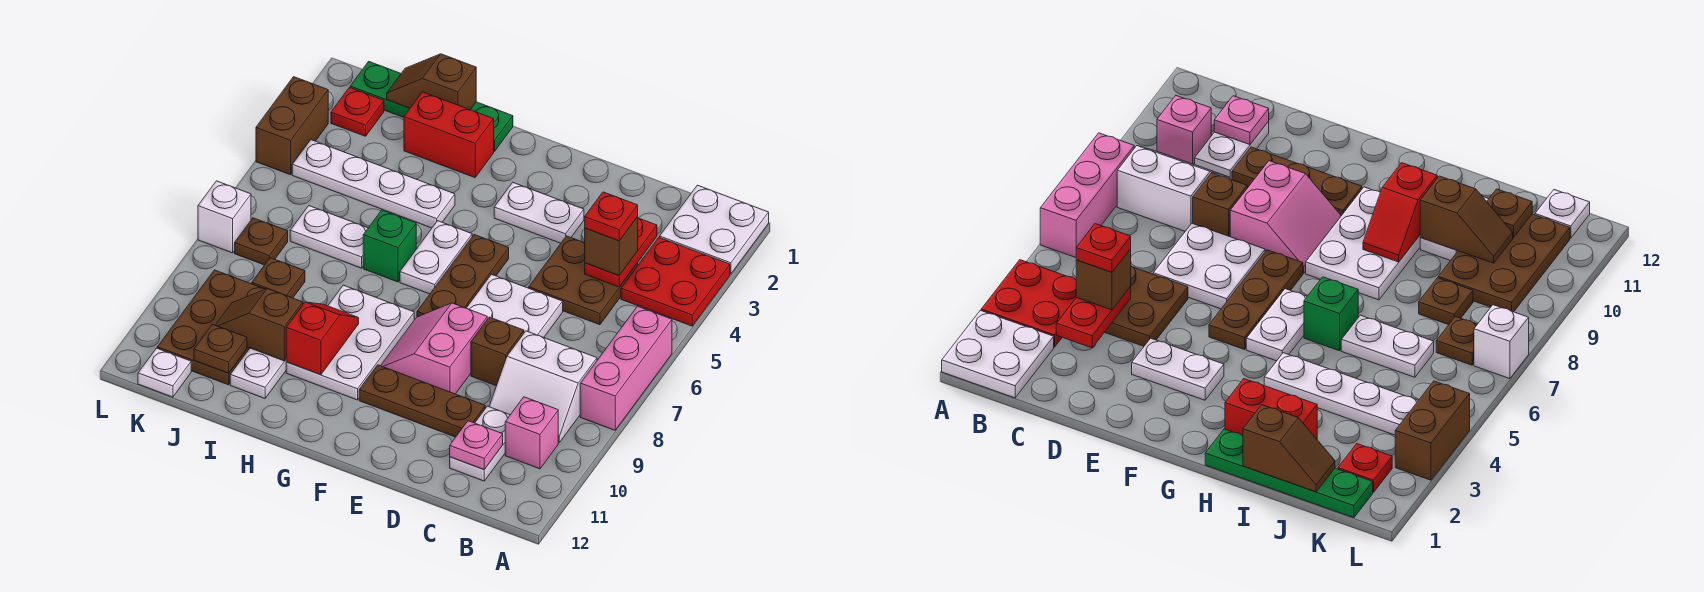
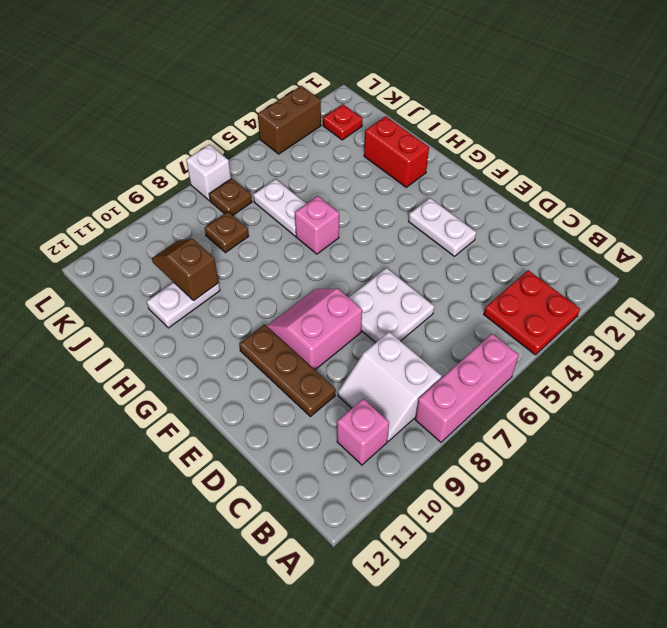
pink 1x1 brick [295,196,339,254] -> green 1x1 brick [363,210,416,282]
none -> white 2x2 plate [660,185,769,274]
none -> brown 2x2 plate [529,236,638,325]
none -> white 1x2 plate [450,406,510,481]
none -> brown 1x1 brick [471,317,524,386]

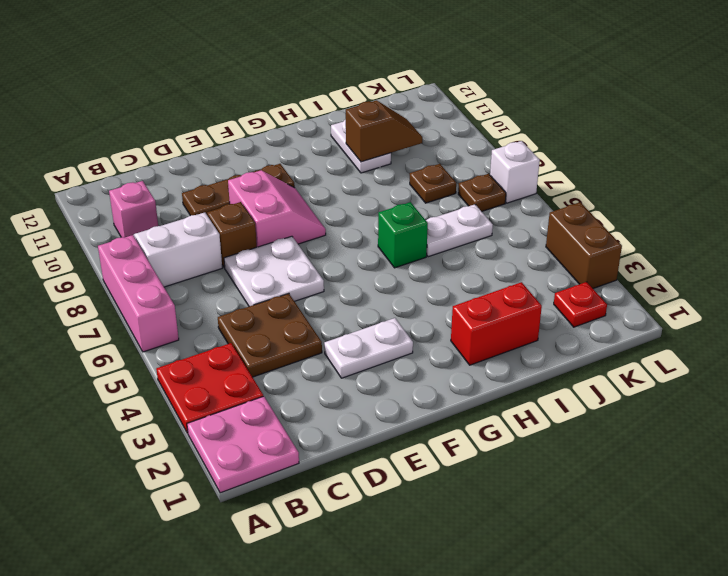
pink 2x2 plate [187,396,299,493] -> white 2x2 plate [660,185,769,274]
none -> white 1x2 plate [450,406,510,481]
none -> brown 1x3 plate [417,235,509,317]
none -> white 1x2 plate [400,221,472,294]
none -> white 2x3 plate [286,285,414,400]

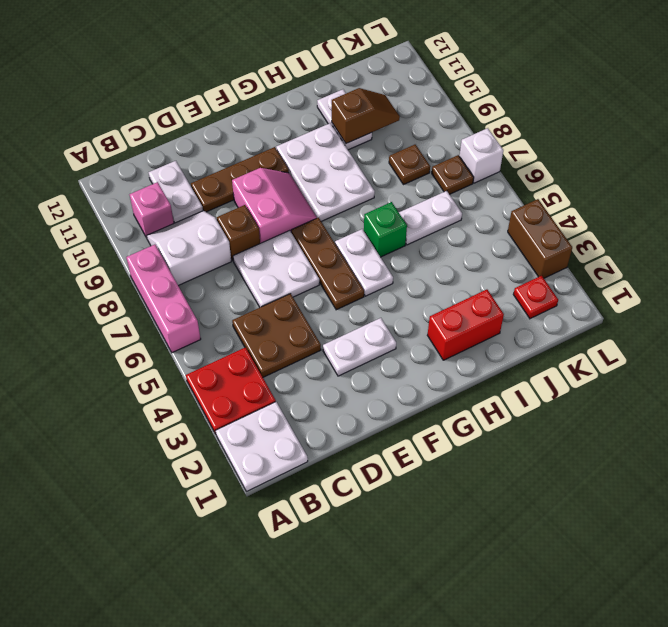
none -> green 1x4 plate [350,61,513,152]
none -> white 1x4 plate [292,140,455,228]
none -> brown 2x3 plate [157,270,265,385]
none -> white 1x1 plate [138,348,191,397]

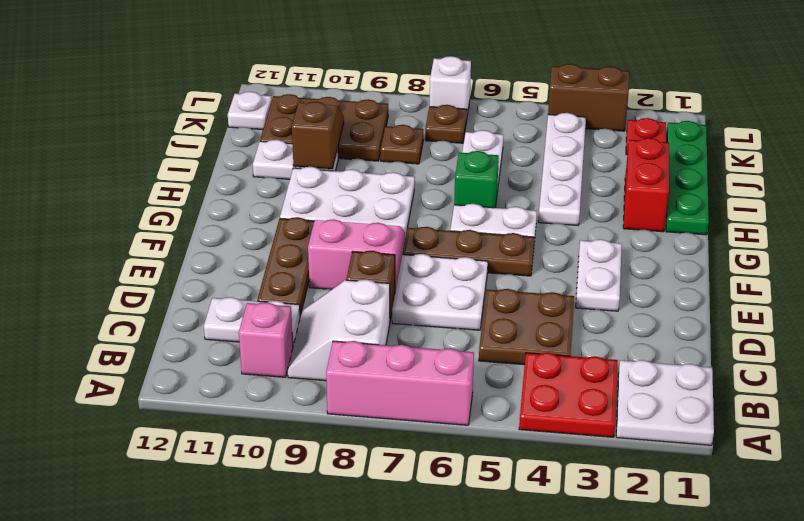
none -> red 1x2 plate [585,218,657,287]
none -> pink 1x1 plate [450,421,503,470]
none -> red 1x2 slope [286,302,359,375]
none -> brown 1x2 slope [387,54,476,110]

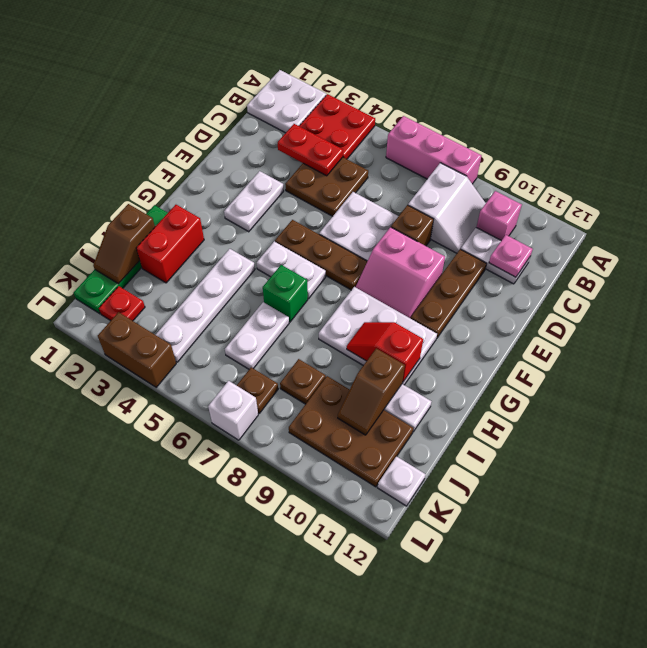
none -> brown 1x1 plate [194,324,247,373]
none -> brown 1x1 brick [585,217,638,275]
none -> red 1x1 plate [585,192,638,241]

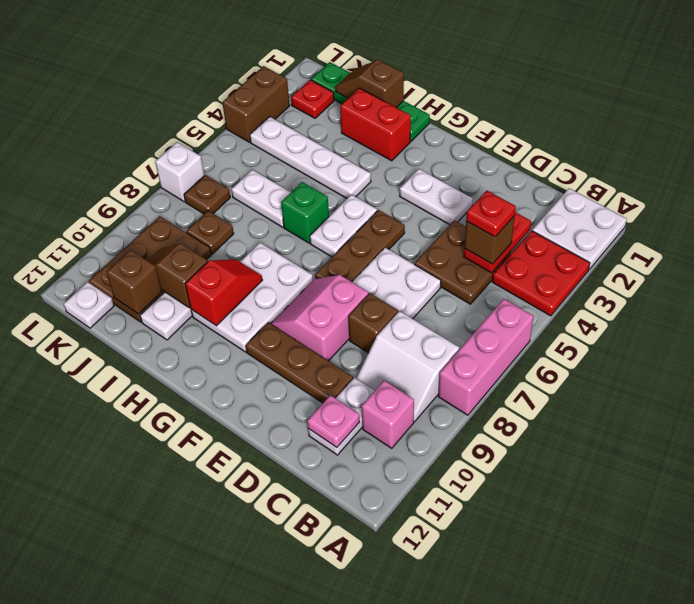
brown 1x1 brick [106,250,162,314] -> brown 1x1 plate [194,324,247,373]

